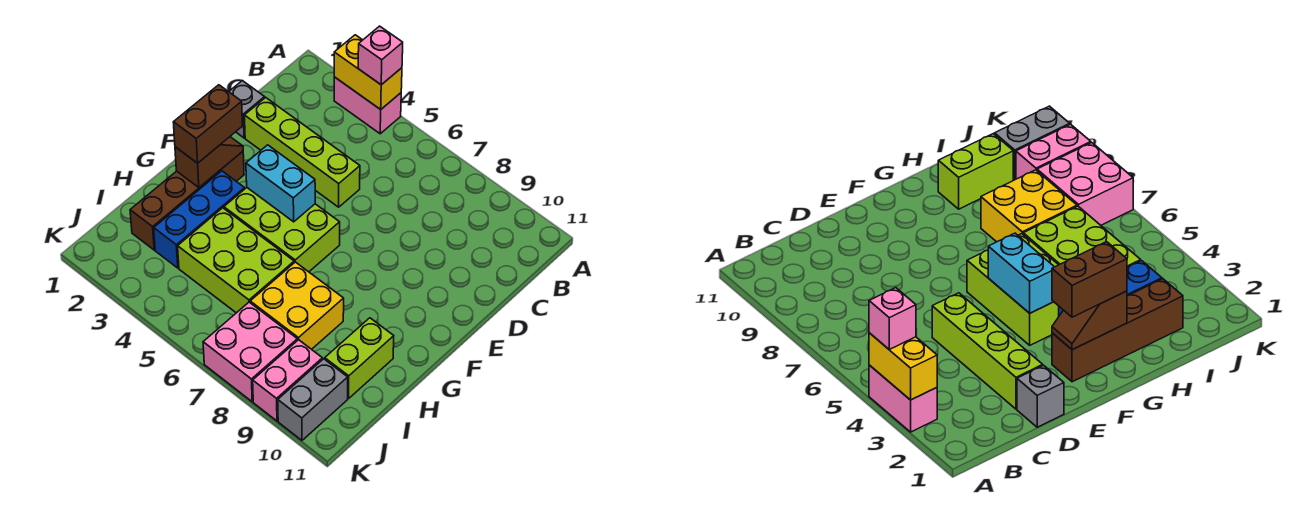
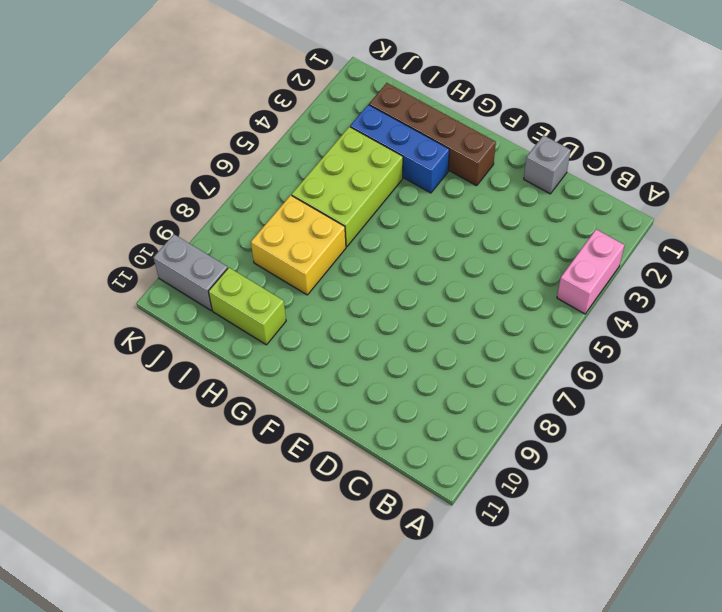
none -> lime 1x4 brick [244,98,360,207]
none -> lime 2x3 brick [224,188,340,272]
none -> pink 2x2 brick [203,302,297,402]

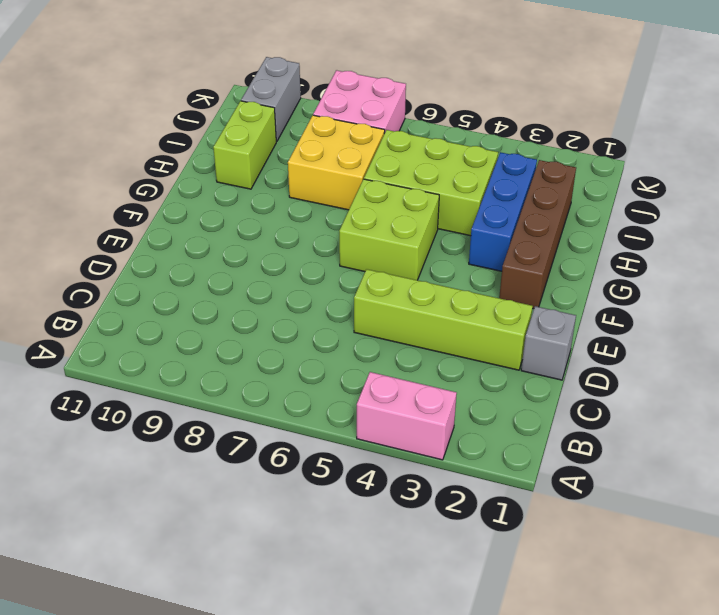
lime 2x2 brick [339,179,439,280] -> lime 2x3 brick [224,188,340,272]
none -> pink 1x2 brick [253,340,322,421]
none -> yellow 1x2 brick [334,35,402,110]
none -> brown 1x2 slope [175,137,243,188]

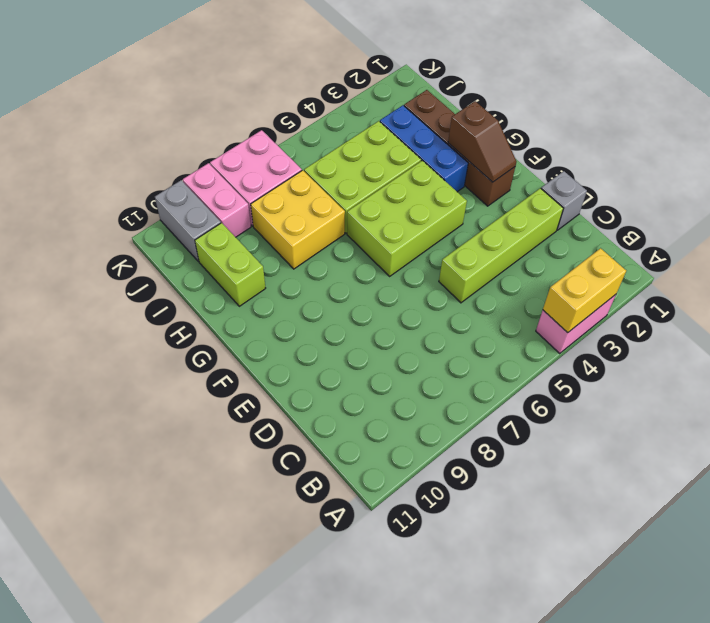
none -> cyan 1x2 brick [246,145,315,222]
none -> pink 1x1 brick [358,26,403,85]
none -> brown 1x2 brick [173,85,243,163]

